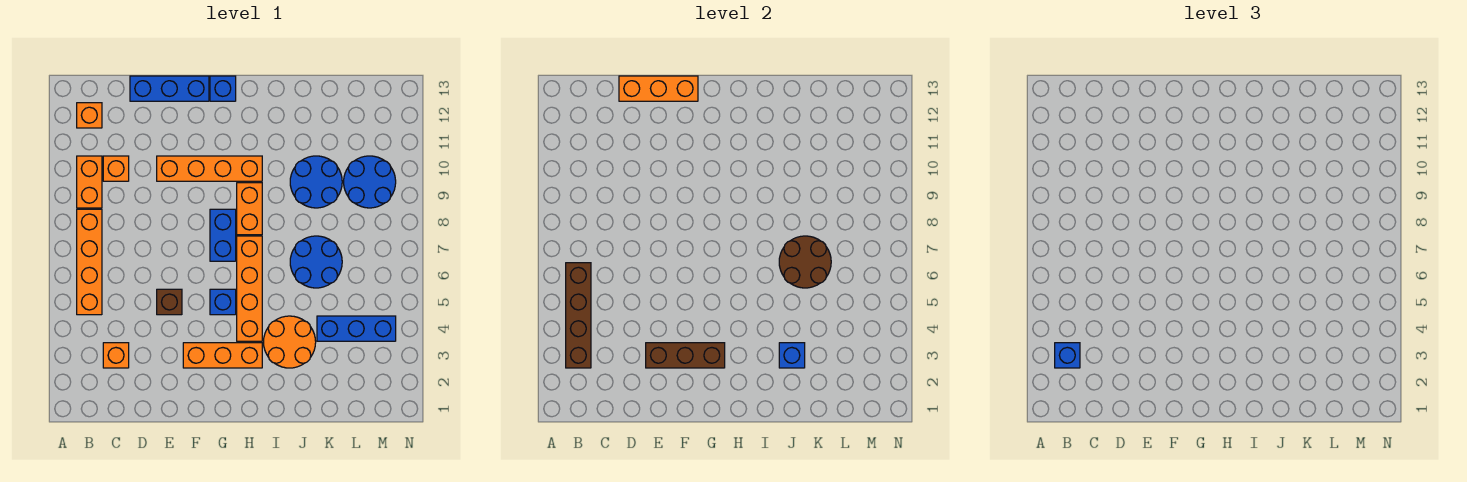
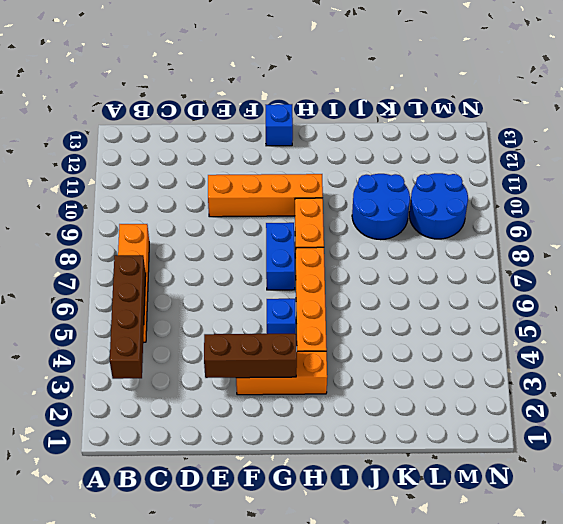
none -> orange 1x2 brick [77,156,102,208]
none -> orange 1x1 brick [77,103,102,128]
none -> orange 1x1 brick [103,343,129,368]

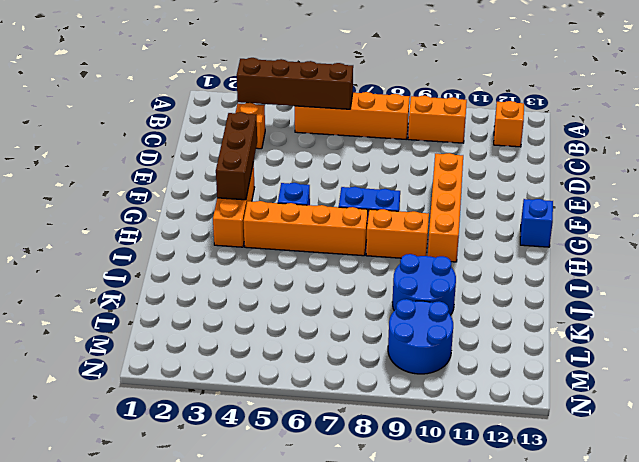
none -> orange 1x1 brick [103,156,129,181]
none -> blue 1x3 brick [130,76,209,101]
none -> brown 1x1 brick [157,289,182,315]

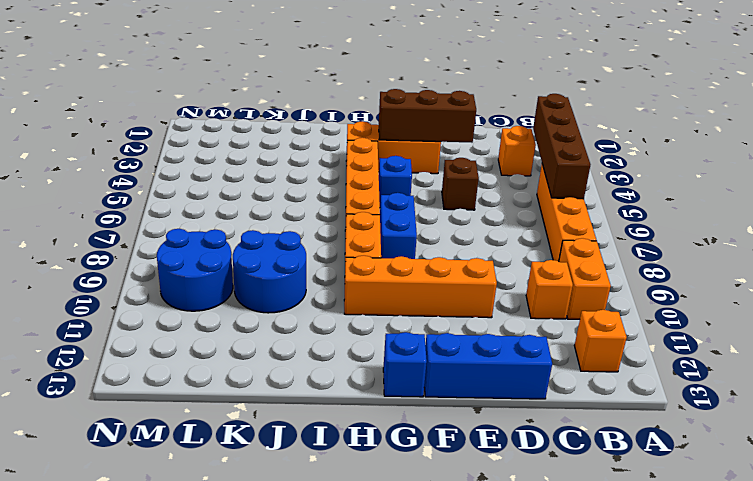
none -> orange 2x2 round brick [264,316,316,368]
none -> blue 2x2 round brick [290,236,342,288]
none -> blue 1x3 brick [317,316,396,341]

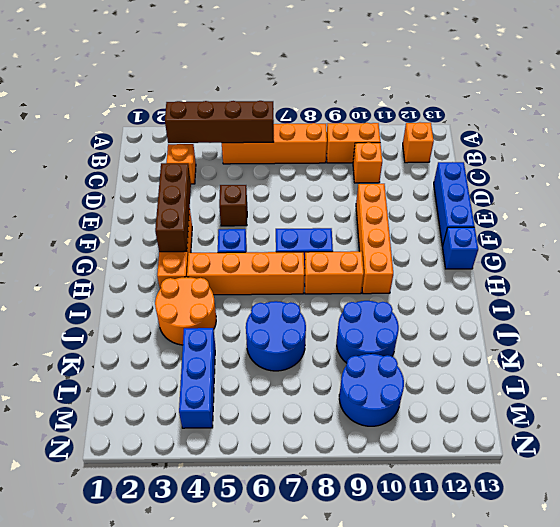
none -> orange 1x3 brick [619,76,698,101]
none -> blue 1x1 brick [779,343,805,368]
none -> brown 2x2 round brick [779,236,831,288]

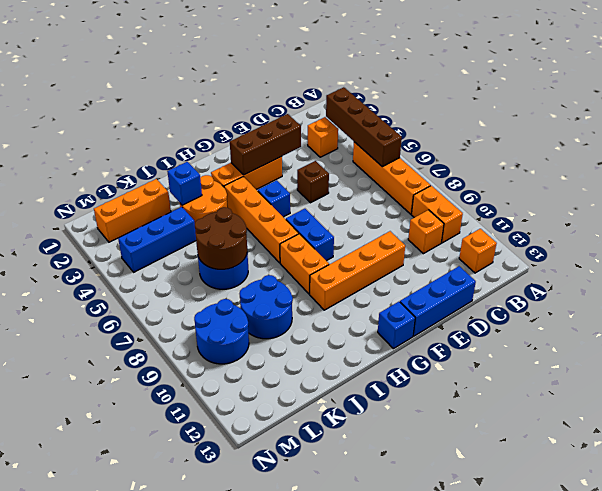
orange 1x3 brick [94,179,171,242] -> orange 1x3 brick moved to [619,76,698,101]
none -> blue 1x1 brick [1055,343,1080,368]

